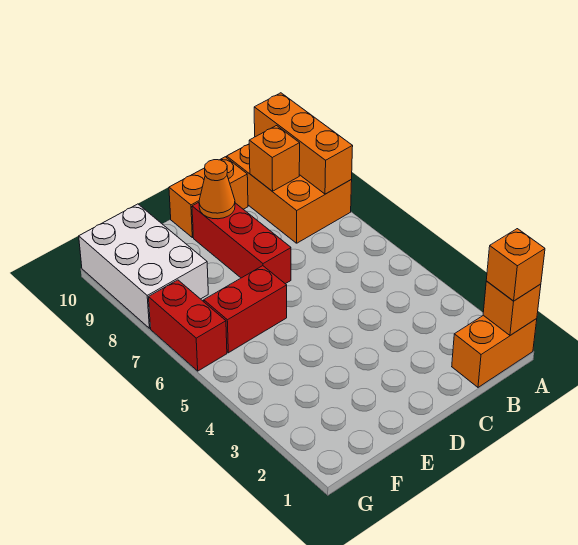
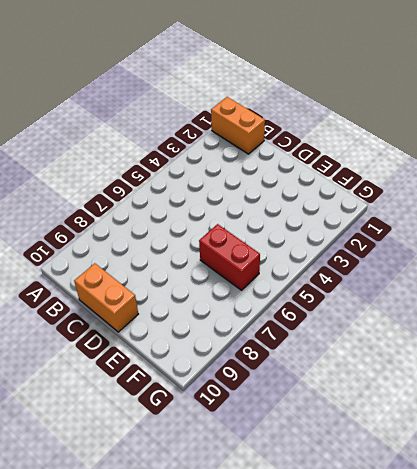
none -> orange 2x3 brick [227,144,352,243]
none -> red 1x3 brick [192,202,291,284]
none -> white 2x3 brick [79,204,208,328]

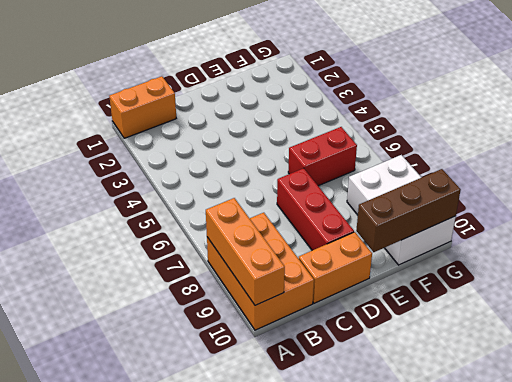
brown 1x3 brick [356,169,461,252] -> none
none -> red 1x2 brick [149,280,227,371]
none -> orange 1x1 brick [483,281,541,335]
none -> orange 1x1 brick [249,126,300,191]

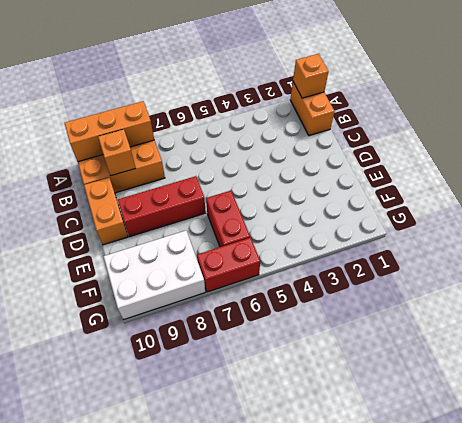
none -> orange 1x1 cone [199,160,235,219]
none -> orange 1x1 brick [486,229,545,301]

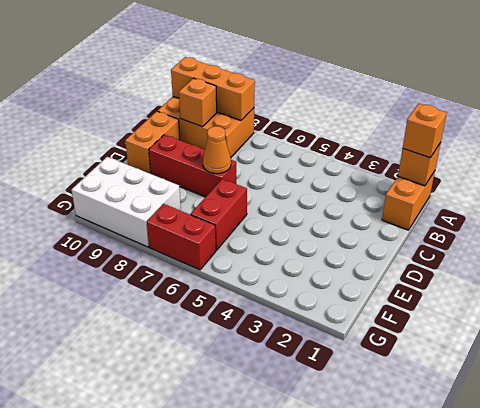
orange 1x1 cone [203,126,231,174] -> orange 1x1 cone moved to [199,160,235,219]

